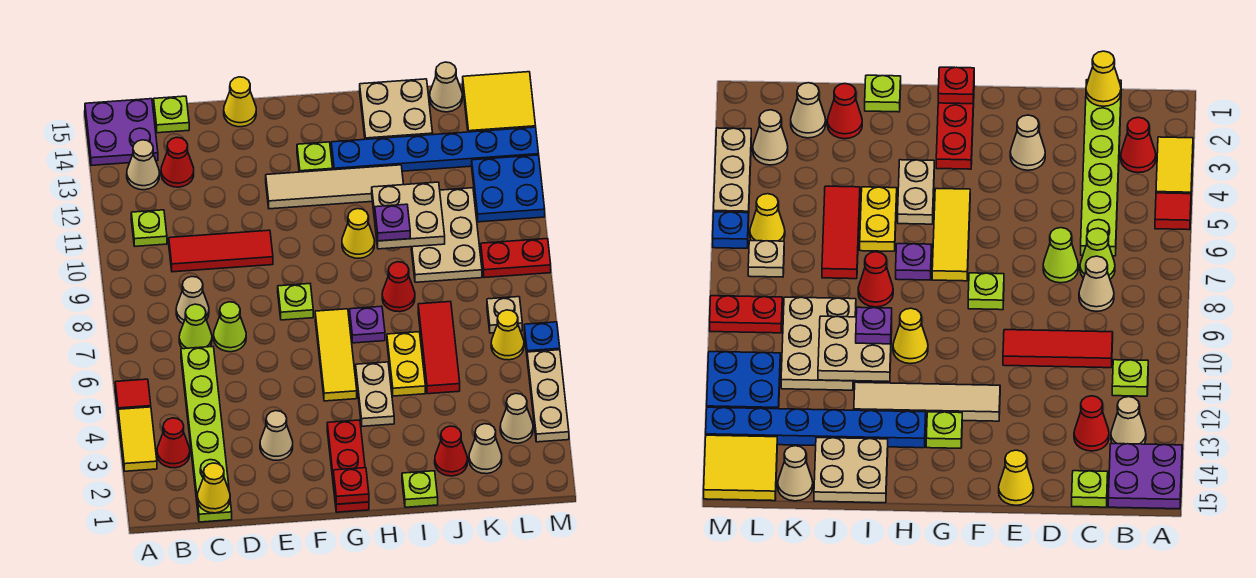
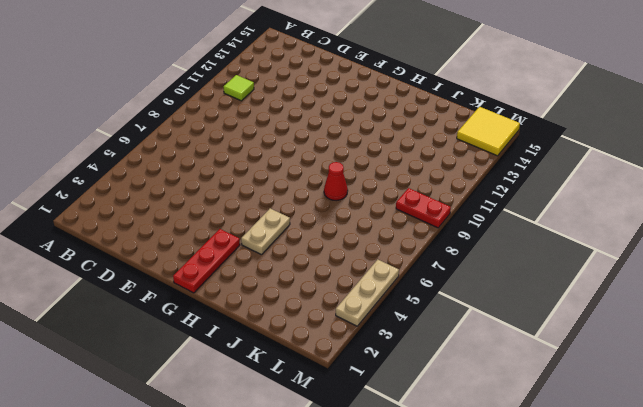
lime 1x1 tile [224,75,254,101] -> lime 1x1 plate [131,210,167,246]
none -> yellow 1x2 tile [118,407,157,471]
none -> red 1x1 tile [115,379,151,410]
none -> purple 2x2 plate [85,99,158,165]
none -> red 1x1 cone [157,418,190,468]

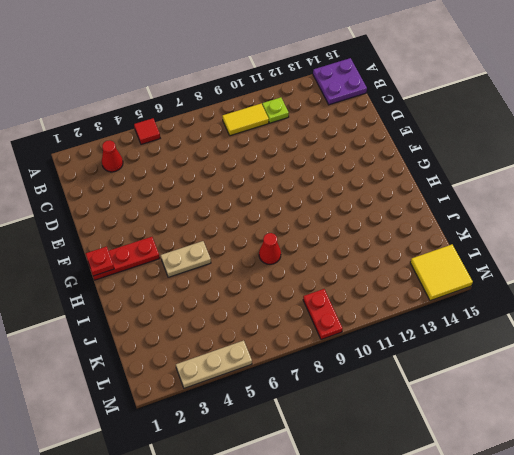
yellow 1x2 tile [222,104,269,136] -> yellow 1x2 tile moved to [118,407,157,471]
none -> tan 1x1 cone [127,140,159,190]
none -> lime 1x6 plate [181,347,232,522]
none -> lime 1x1 cone [179,304,212,349]
none -> tan 1x1 cone [176,277,209,324]

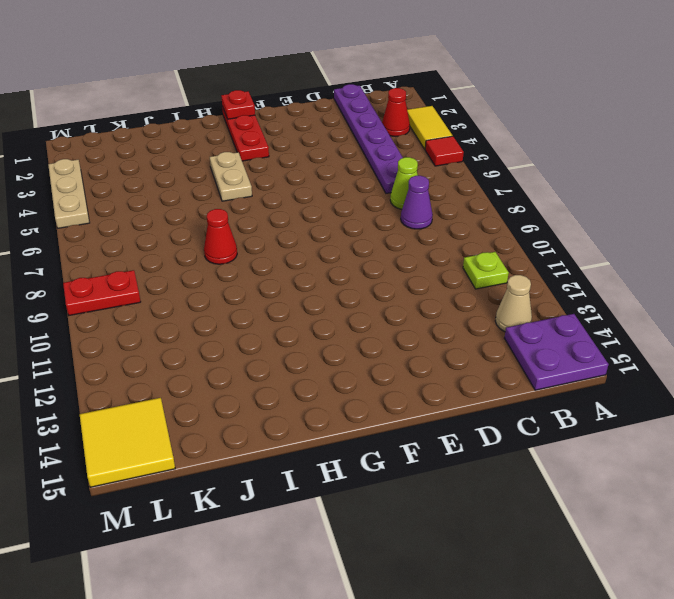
purple 1x6 plate [334,84,403,193] -> lime 1x6 plate [181,347,232,522]
purple 1x1 cone [401,176,433,229] -> tan 1x1 cone [176,277,209,324]
none -> red 1x3 tile [169,230,273,272]
none -> red 1x1 cone [161,137,194,187]
none -> lime 1x1 plate [154,96,189,133]
none -> lime 1x1 cone [214,302,246,352]

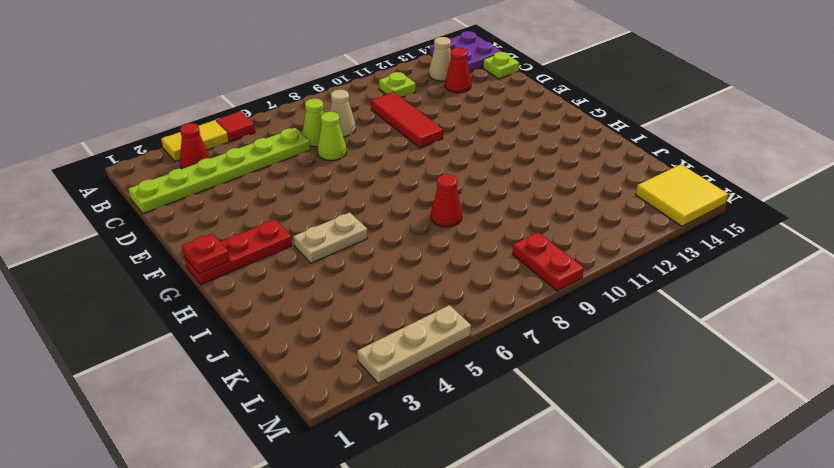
none -> tan 1x1 cone [260,411,293,460]
none -> yellow 1x1 cone [224,77,256,127]
none -> lime 1x1 plate [278,284,313,320]
none -> tan 1x4 tile [266,165,404,209]

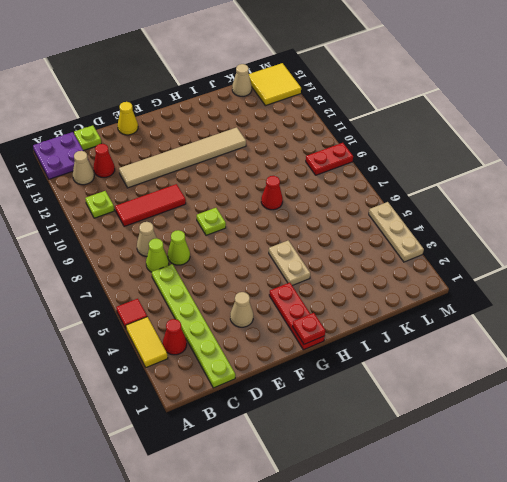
tan 1x6 tile [119,127,246,188] -> tan 1x4 tile [266,165,404,209]
none -> yellow 1x3 tile [315,309,357,401]
none -> lime 1x1 plate [297,142,333,172]
none -> purple 1x1 plate [350,306,385,343]
none -> yellow 1x1 cone [342,209,375,258]

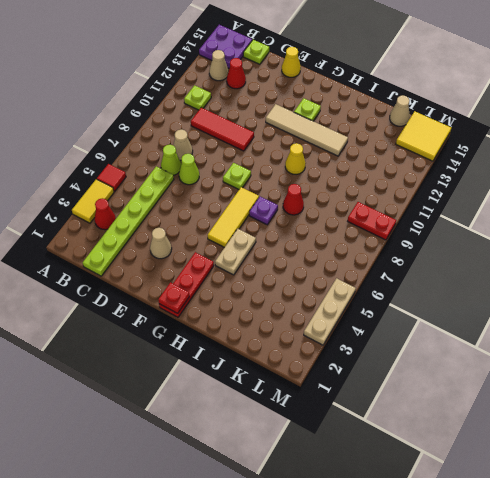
none -> blue 1x6 plate [331,127,539,171]
none -> lime 1x1 plate [402,471,438,507]
none -> yellow 1x2 plate [387,332,425,396]
none -> tan 2x2 plate [360,79,433,139]

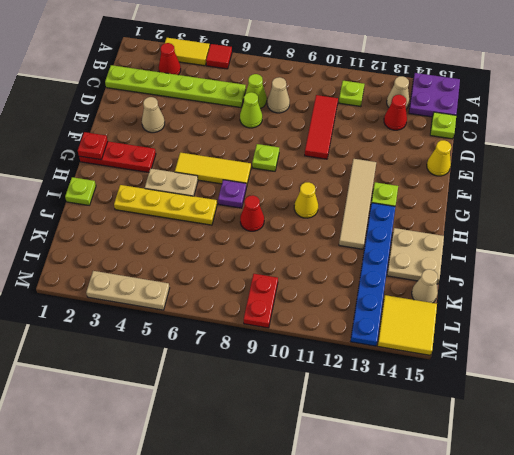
yellow 1x4 plate [114,185,217,225] -> yellow 1x2 plate [387,332,425,396]
none -> red 1x1 cone [435,426,467,476]
none -> red 1x3 tile [418,302,460,394]
none -> tan 2x3 plate [411,188,482,282]
none -> tan 1x1 cone [469,424,502,474]

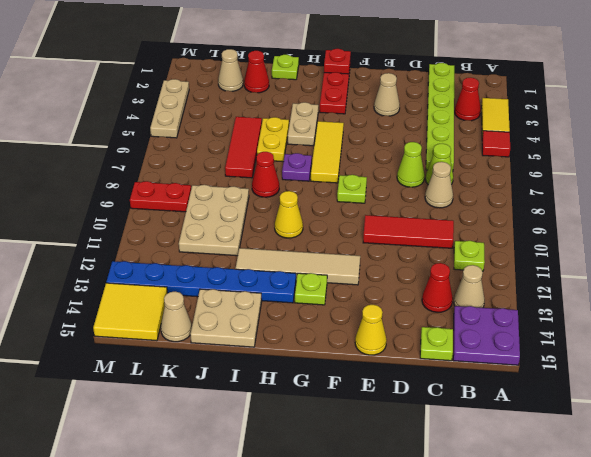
none -> tan 1x1 cone [500,394,533,443]
none -> yellow 1x1 cone [491,310,524,360]
none -> tan 1x1 plate [487,297,522,333]
none -> blue 2x2 plate [472,155,545,222]

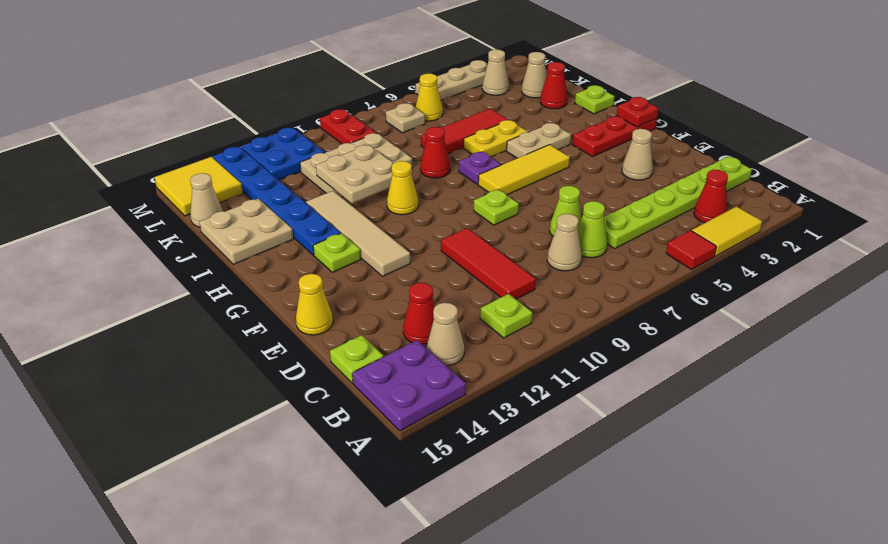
none -> blue 1x1 plate [524,322,560,353]
none -> yellow 1x1 cone [197,463,230,513]
none -> purple 1x1 plate [375,204,410,241]

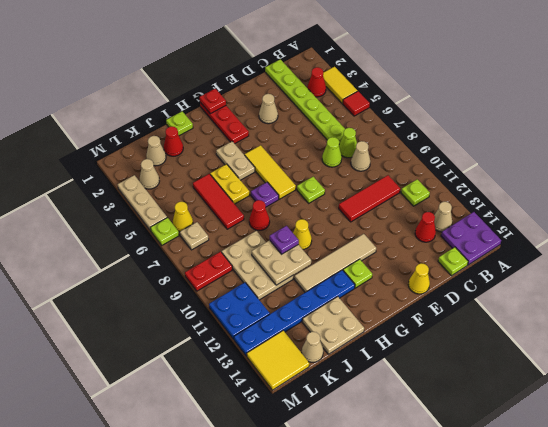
lime 1x1 plate [150,217,179,245] -> blue 1x1 plate [524,322,560,353]
none -> yellow 1x1 cone [197,463,230,513]

